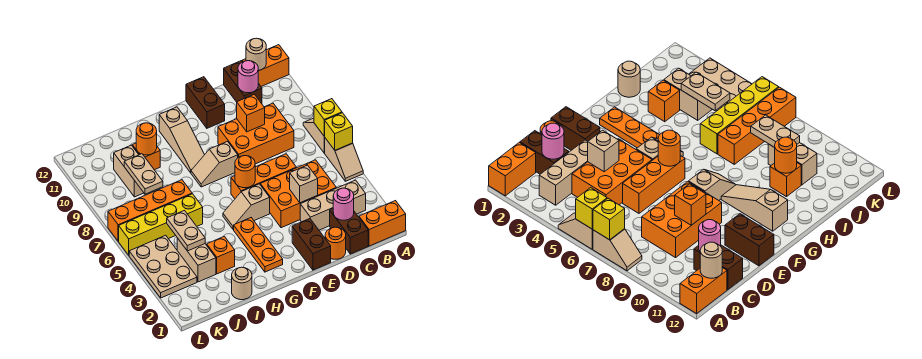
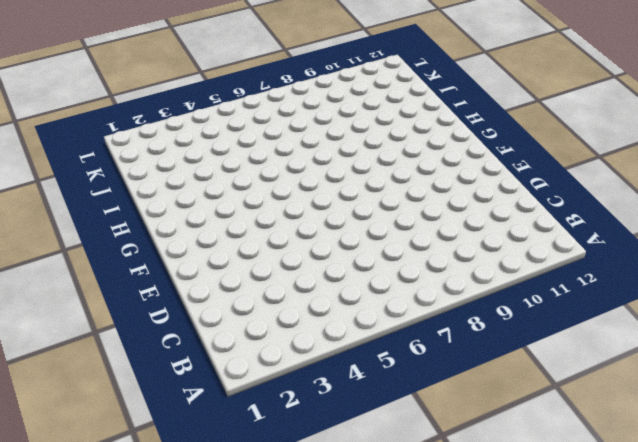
none -> orange 1x2 brick [359,201,406,246]
none -> tan 1x2 slope [325,138,363,181]
none -> tan 1x2 slope [303,118,325,153]
none -> orange 1x2 brick [242,45,289,86]

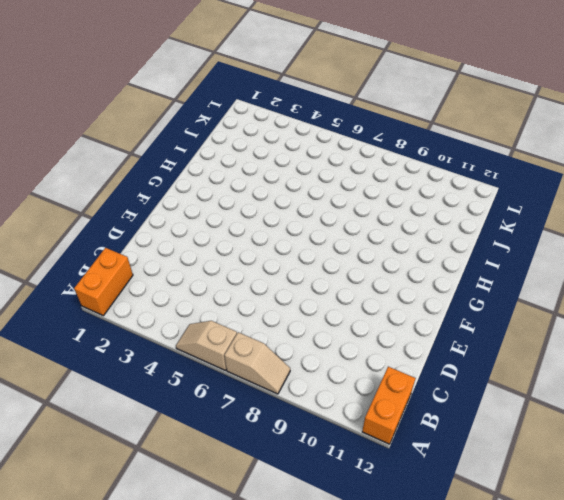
none -> tan 1x3 brick [300,180,366,230]
none -> brown 1x2 brick [330,209,368,254]
none -> orange 2x3 brick [260,160,336,228]
none -> orange 2x3 brick [218,103,294,164]

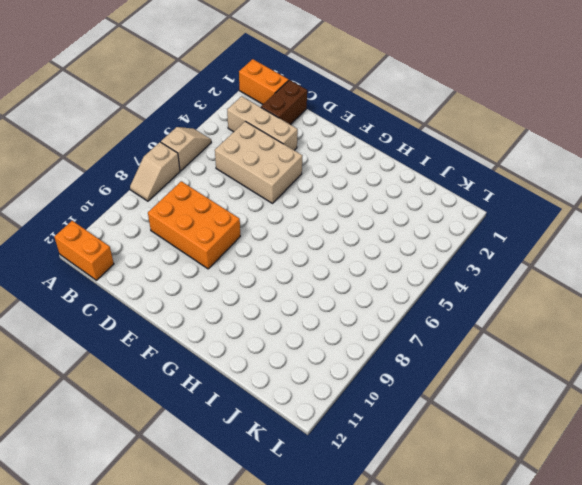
tan 2x3 brick [215,121,302,203] -> orange 2x3 brick [260,160,336,228]
none -> brown 1x2 brick [224,61,262,104]
none -> orange 1x1 round brick [325,227,346,259]
none -> orange 1x3 brick [231,154,296,199]
none -> brown 1x2 brick [292,219,331,270]

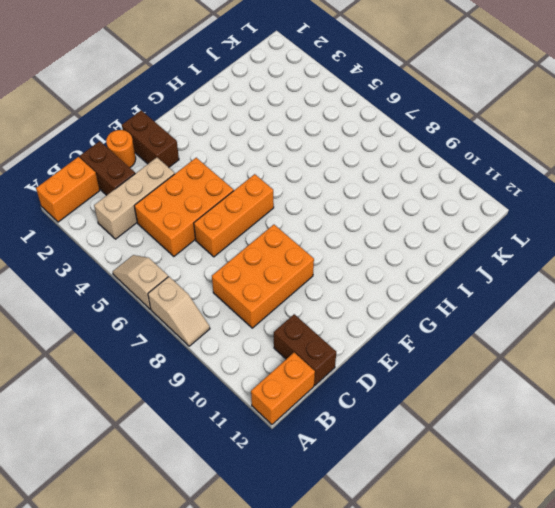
none -> brown 1x2 brick [186,77,225,128]
none -> tan 1x2 slope [223,184,270,230]
none -> tan 1x2 slope [191,142,238,187]
none -> orange 1x3 plate [234,218,283,272]

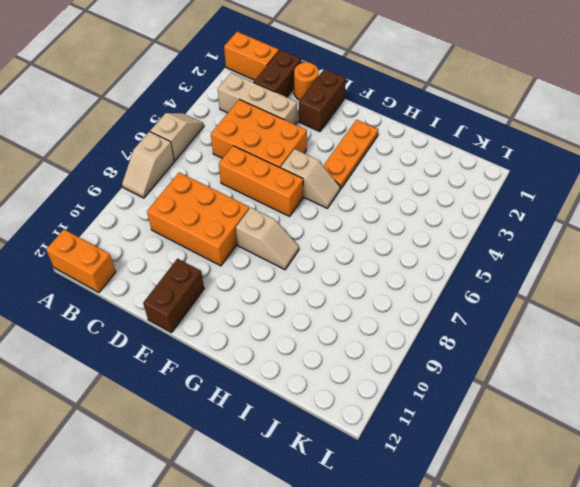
none -> brown 1x2 brick [224,61,262,104]
none -> tan 1x3 slope [159,107,205,173]
none -> tan 1x1 round brick [232,267,252,300]
none -> orange 1x1 brick [207,236,235,274]

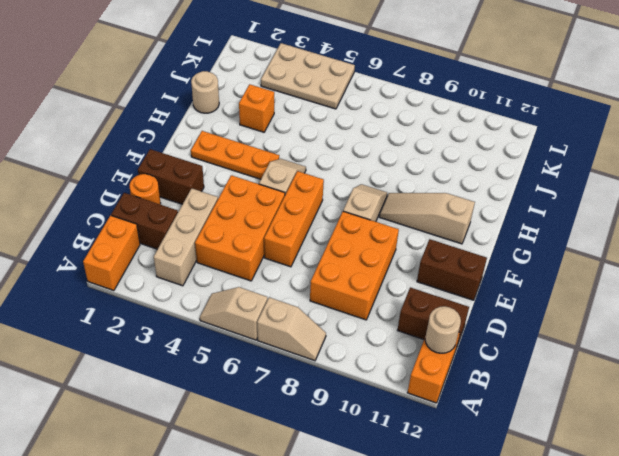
none -> yellow 1x4 brick [119,194,203,255]
none -> orange 1x4 brick [108,180,192,241]
none -> orange 1x1 brick [132,143,160,170]
none -> tan 1x2 brick [177,238,216,282]

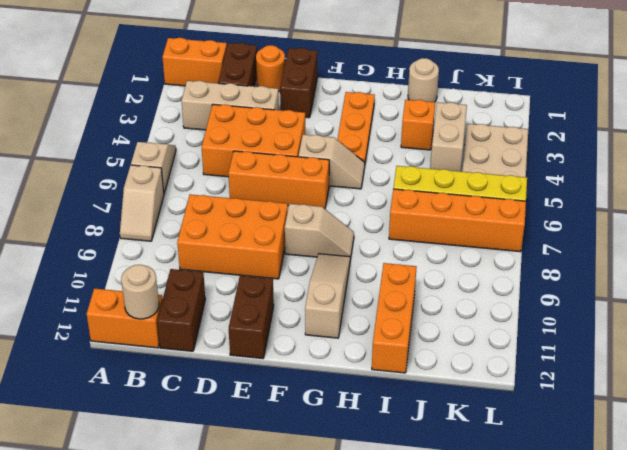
orange 1x3 brick [372,263,417,373] -> orange 1x1 brick [132,143,160,170]
none -> tan 1x2 brick [114,145,144,197]
none -> yellow 1x1 brick [324,113,353,150]
none -> yellow 1x1 brick [314,99,342,136]
none -> pink 1x1 round brick [333,188,354,220]

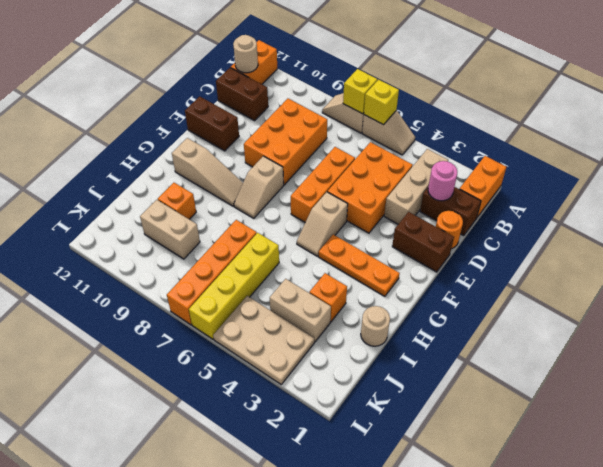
none -> pink 1x1 round brick [238,61,258,93]
none -> tan 1x1 brick [290,165,318,203]
none -> orange 1x1 brick [237,94,265,132]
none -> orange 1x1 round brick [235,156,255,188]

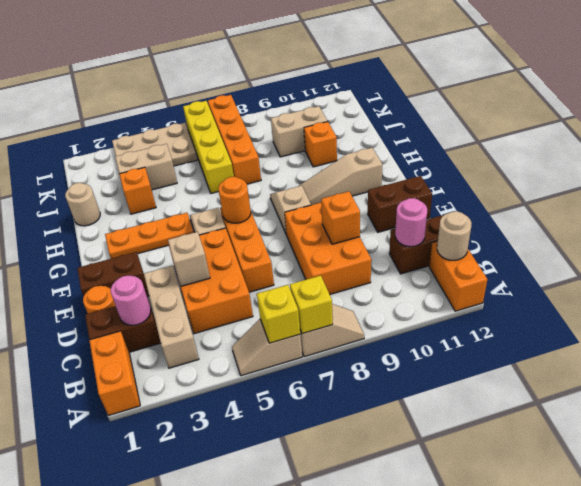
none -> orange 1x1 round brick [136,123,157,155]
none -> tan 1x2 plate [167,211,205,251]
none -> tan 1x2 plate [124,154,163,194]

